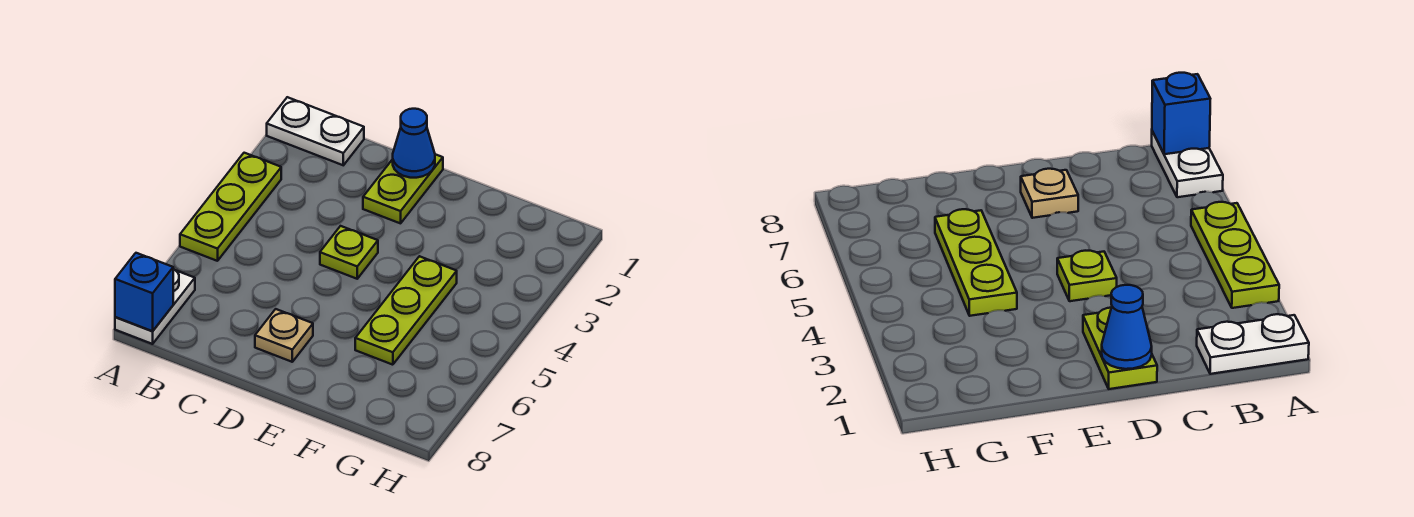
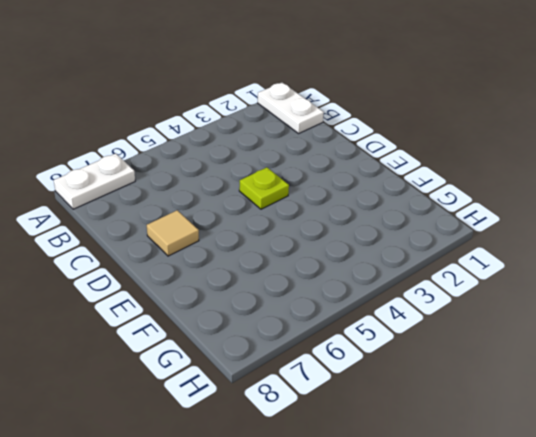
tan 1x1 tile [147,210,199,256] -> tan 1x1 plate [255,309,313,362]
none -> lime 1x3 plate [180,153,281,261]
none -> lime 1x2 plate [363,154,443,223]

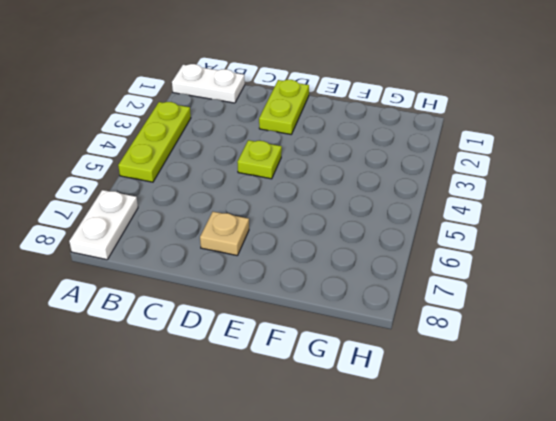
none -> lime 1x3 plate [355,256,457,365]
none -> blue 1x1 brick [115,253,173,331]

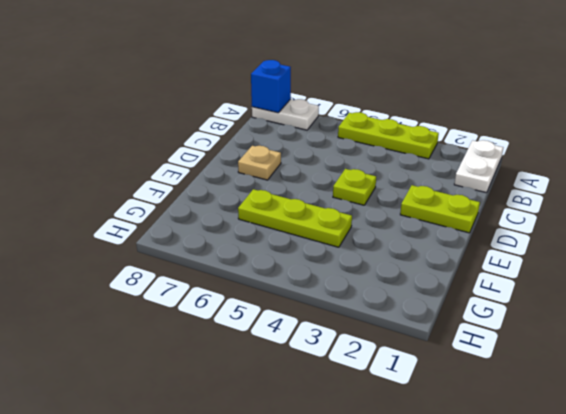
none -> blue 1x1 cone [393,109,435,178]

